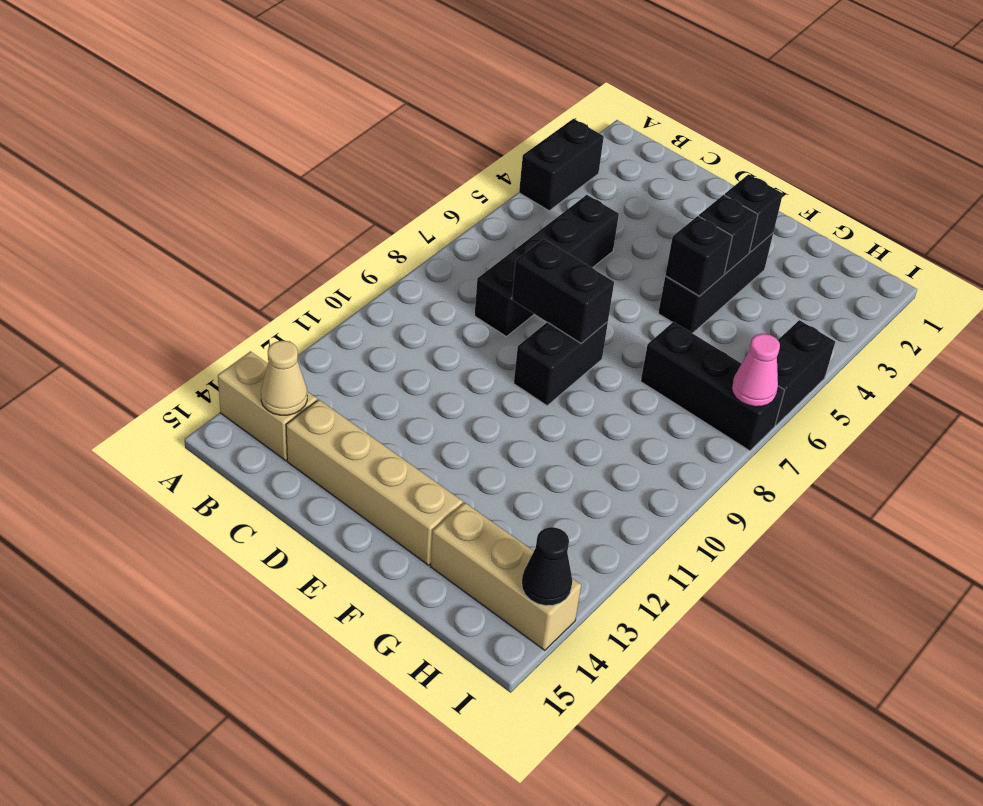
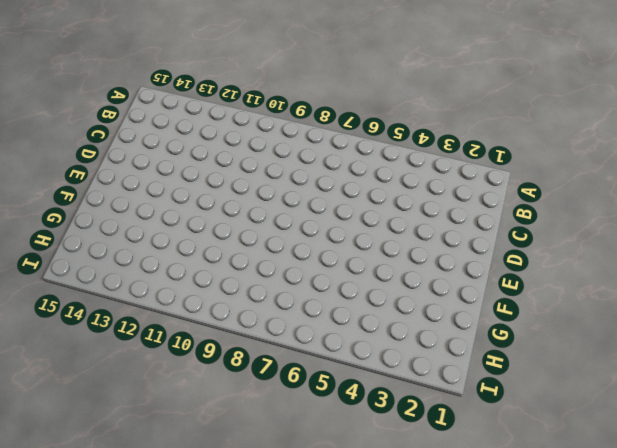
none -> black 1x2 brick [519,119,604,211]
none -> tan 1x2 brick [218,351,317,461]
none -> black 1x4 brick [475,195,619,336]

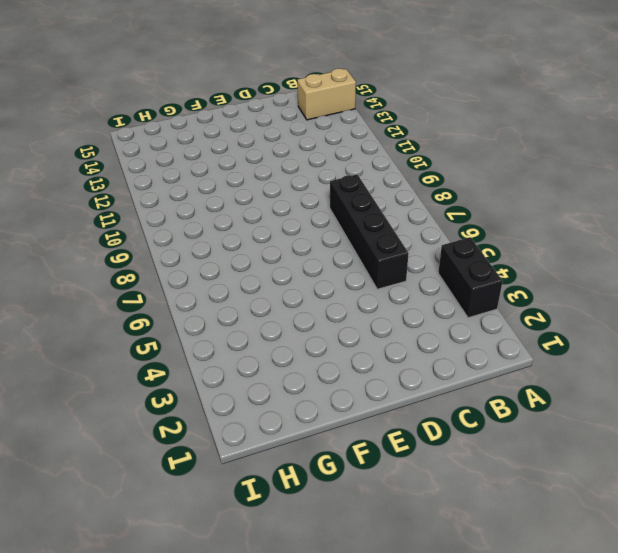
none -> tan 1x4 brick [286,400,463,565]
none -> black 1x2 brick [514,322,608,406]
none -> black 1x3 brick [658,233,773,333]

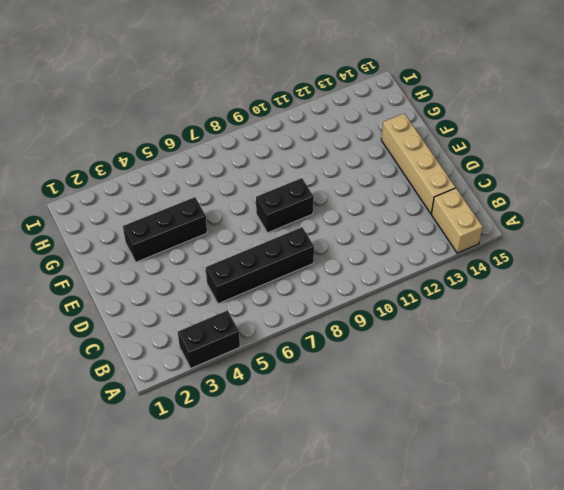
none -> black 1x3 brick [641,322,785,451]
none -> tan 1x3 brick [431,503,581,650]
none -> black 1x2 brick [775,320,835,426]

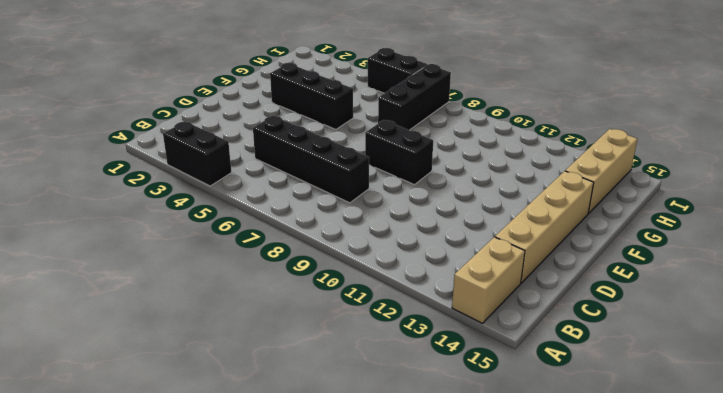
none -> tan 1x1 cone [261,341,307,415]
none -> black 1x2 brick [512,239,614,343]
none -> black 1x1 brick [725,174,783,252]

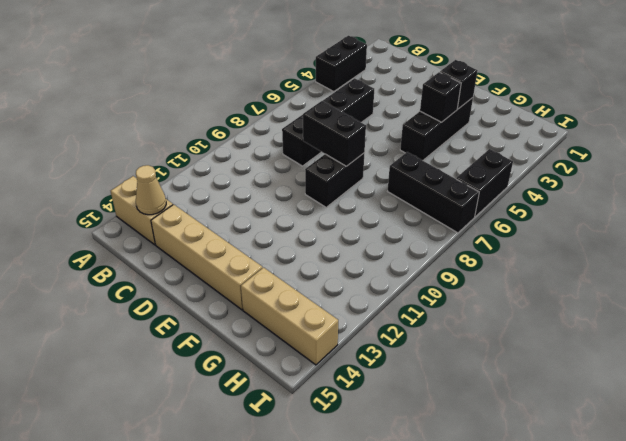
none -> black 1x1 brick [665,216,733,296]
none -> pink 1x1 cone [732,334,780,407]
none -> black 1x1 cone [522,527,572,606]

